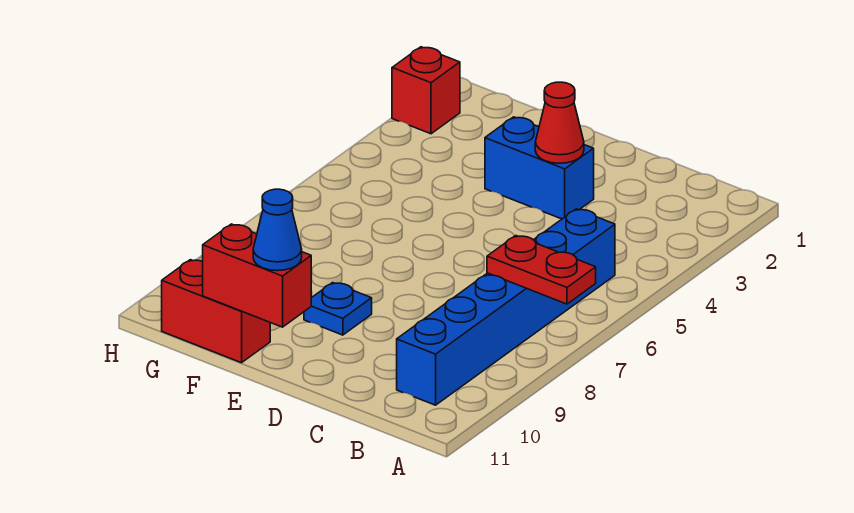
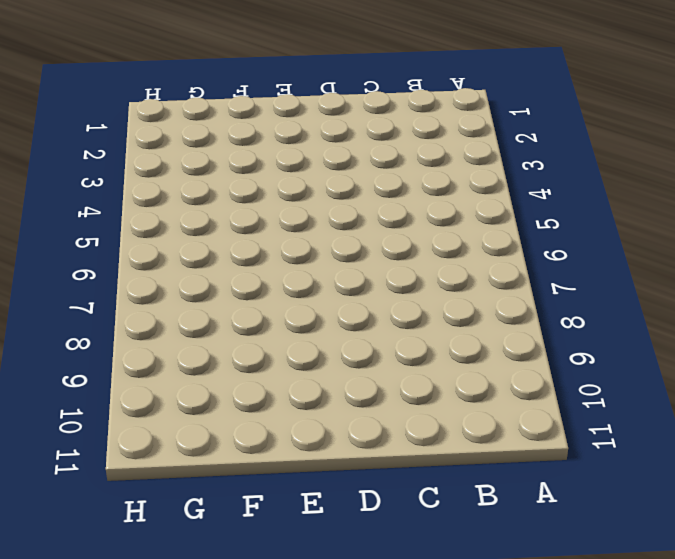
none -> blue 1x6 brick [397,209,615,405]
none -> blue 1x2 brick [485,117,594,219]

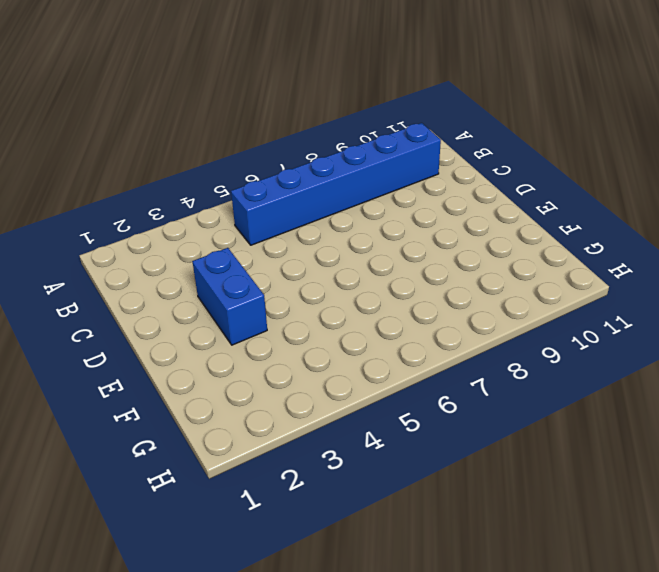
none -> blue 1x1 plate [304,283,372,335]
none -> red 1x2 brick [162,260,270,363]

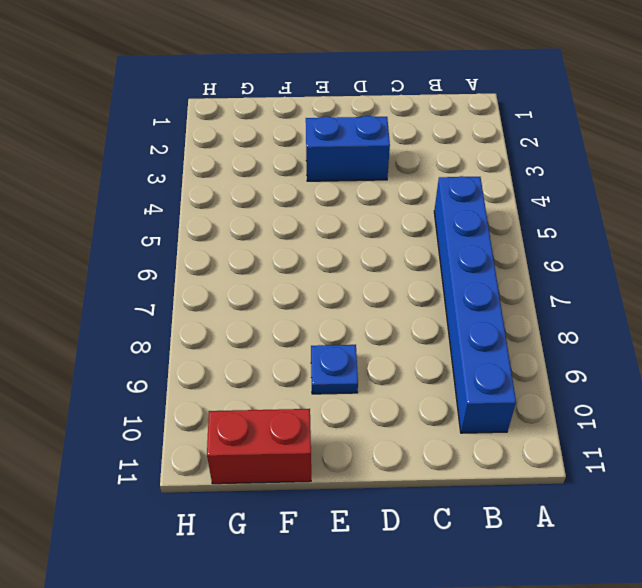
none -> red 1x1 brick [392,47,460,134]
none -> red 1x2 plate [487,236,596,304]

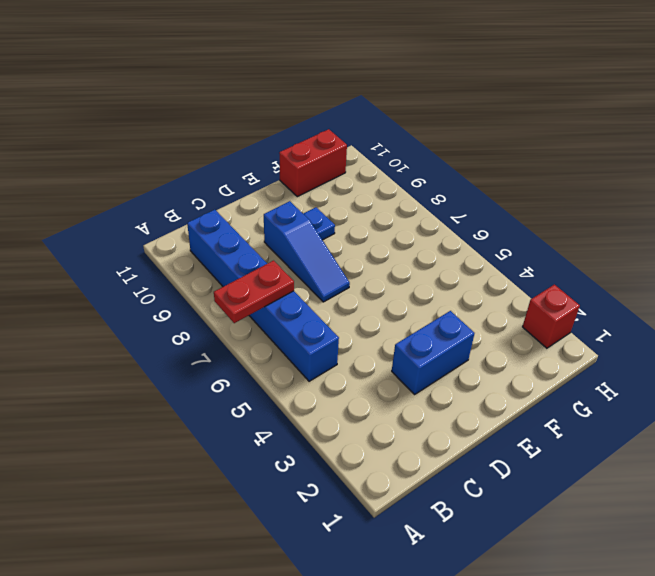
blue 1x3 slope [264,201,350,302] -> none
none -> red 1x1 cone [535,82,584,163]
none -> red 1x2 brick [203,224,311,327]

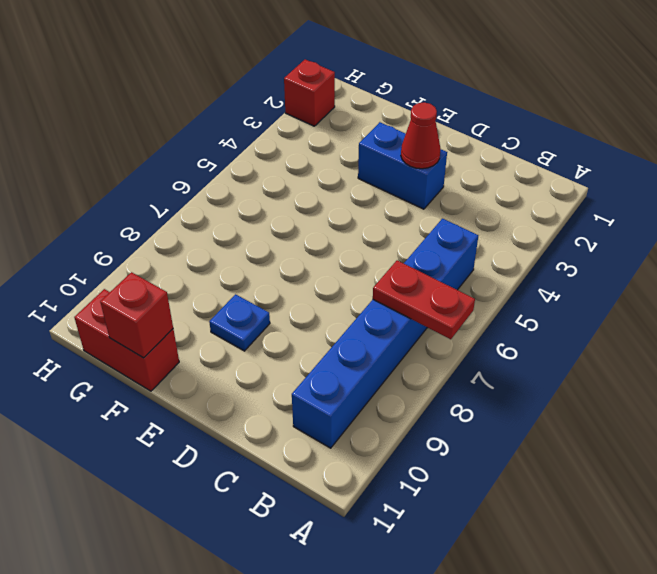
red 1x1 brick [100,272,173,358] -> red 1x2 brick [203,224,311,327]
none -> blue 1x1 cone [253,189,302,271]

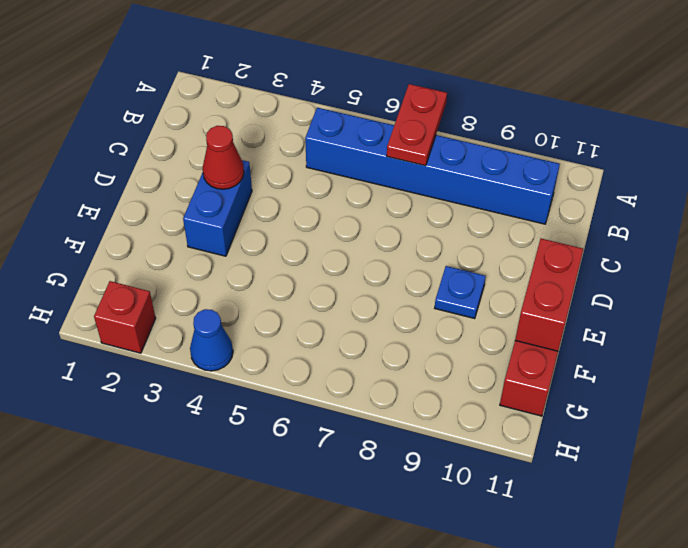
blue 1x1 cone [190,309,233,371] -> blue 1x1 cone moved to [253,189,302,271]

